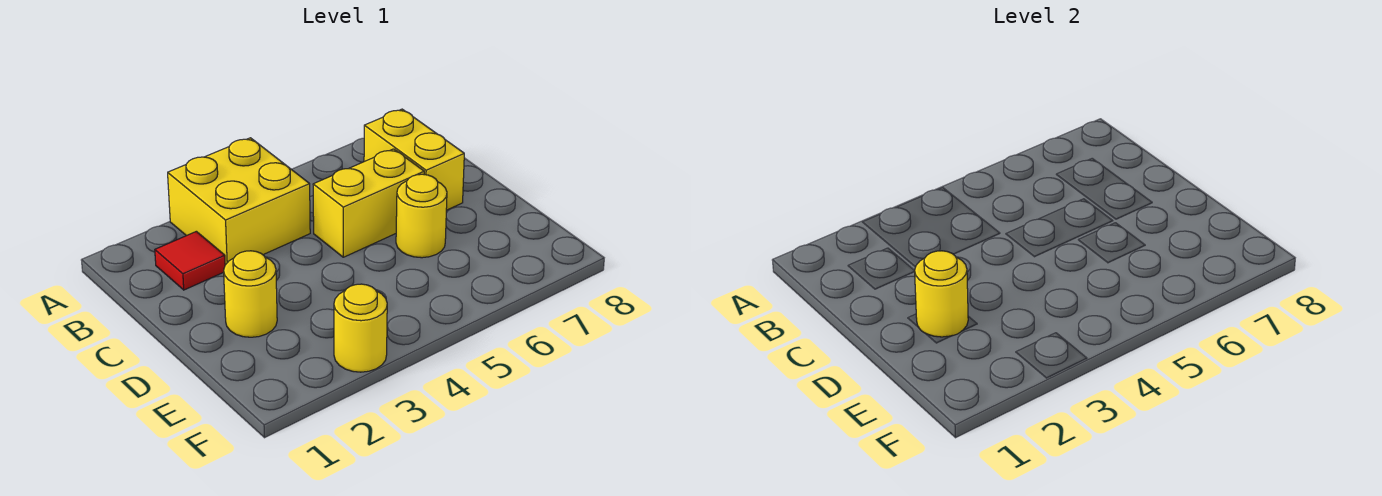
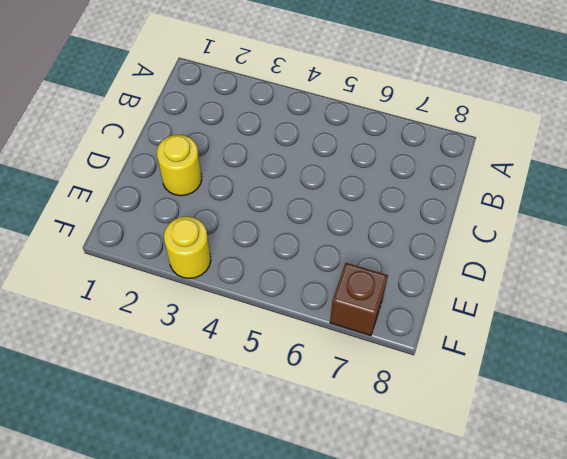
brown 1x1 brick [330,263,388,336] -> none
none -> yellow 2x2 brick [168,138,310,265]
none -> red 1x1 tile [155,231,225,290]

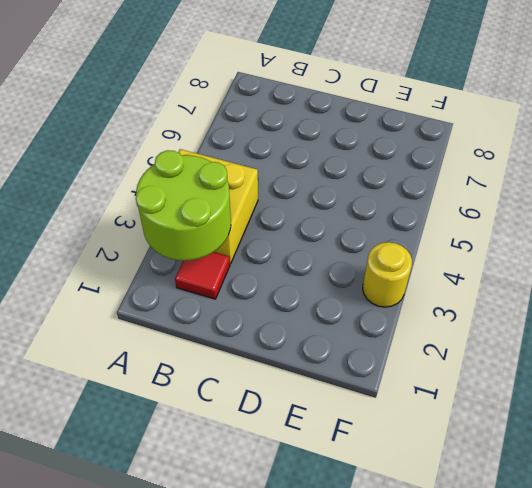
lime 2x2 round brick [136,150,231,261] -> none
none -> yellow 1x2 brick [364,109,464,210]
none -> yellow 1x2 brick [313,149,424,257]

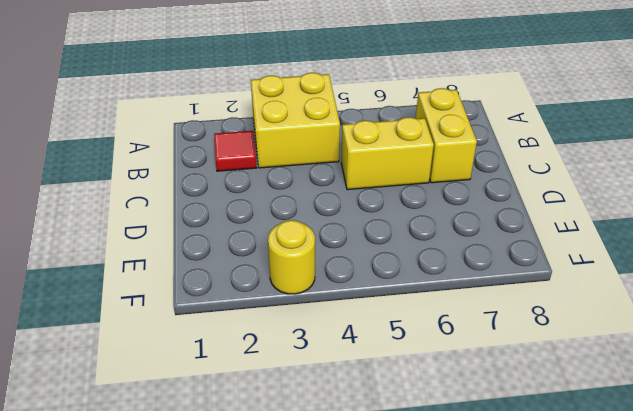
none -> yellow 1x1 round brick [224,251,277,337]
none -> yellow 1x1 round brick [396,174,447,258]

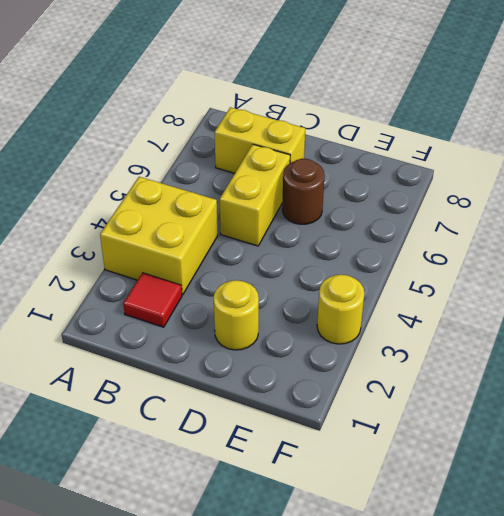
brown 1x1 round brick [282,158,325,224] -> yellow 1x1 round brick [396,174,447,258]
none -> yellow 1x1 round brick [915,251,968,337]

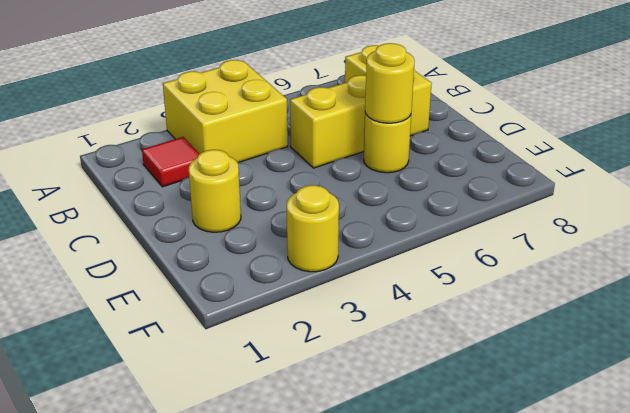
yellow 1x1 round brick [365,43,414,123] -> yellow 1x1 round brick moved to [915,251,968,337]

